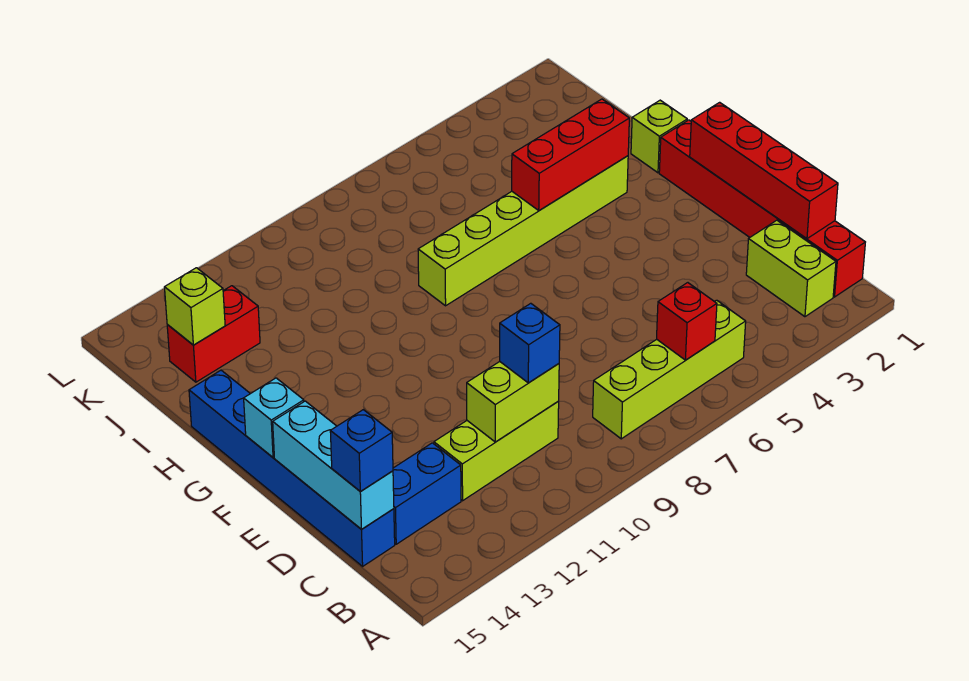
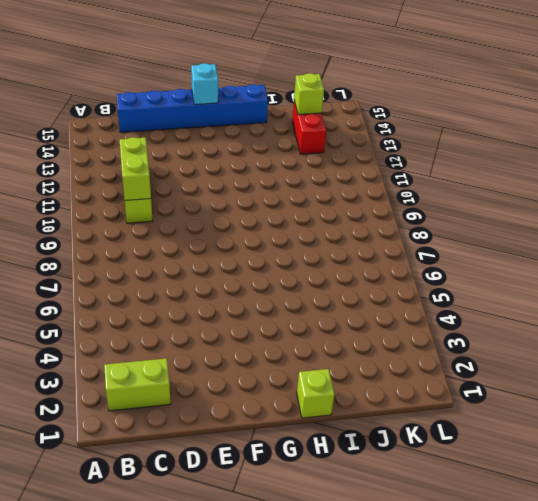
none -> red 1x6 brick [659,120,865,297]
none -> lime 1x4 brick [593,300,746,439]
none -> blue 1x2 brick [393,443,461,544]

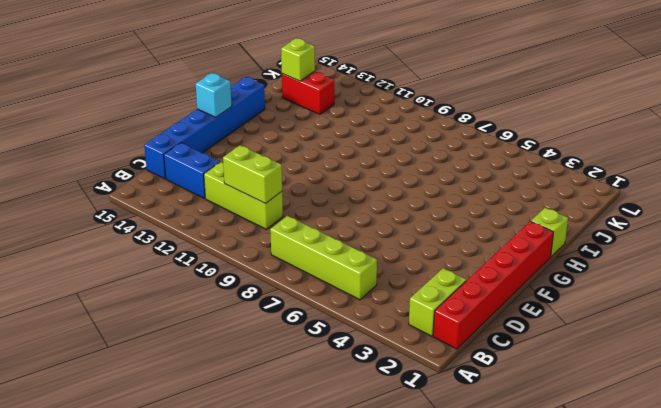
none -> lime 1x6 brick [418,156,628,306]
none -> red 1x1 brick [657,283,717,360]
none -> red 1x4 brick [690,102,838,239]

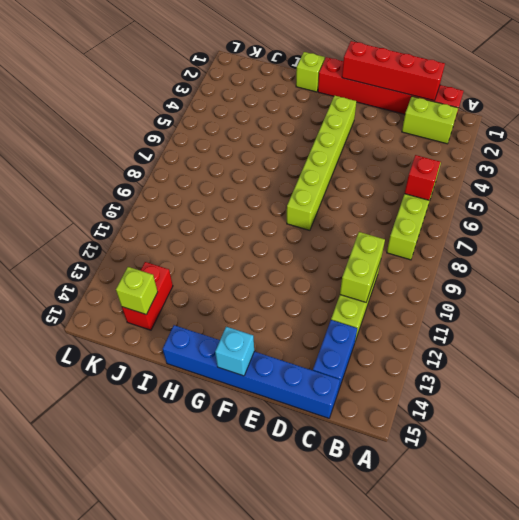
lime 1x6 brick [287,96,356,230] -> lime 1x6 brick moved to [418,156,628,306]
none -> cyan 1x3 brick [273,401,394,529]
none -> red 1x3 brick [512,99,629,210]
none -> blue 1x1 brick [500,303,560,383]

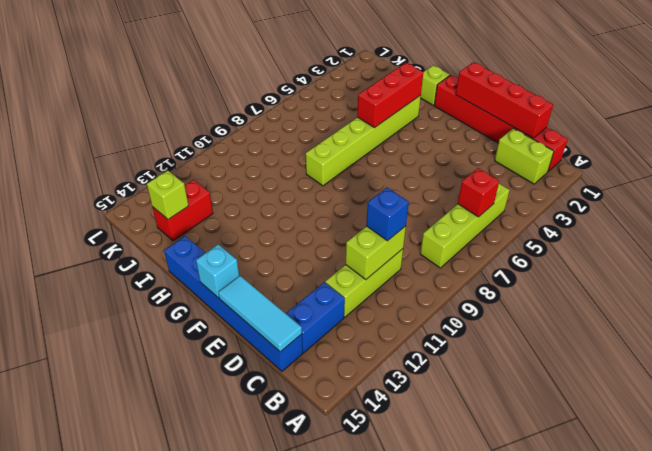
cyan 1x3 tile [218,276,302,352] -> cyan 1x3 brick [273,401,394,529]
none -> blue 1x1 brick [330,410,393,492]

